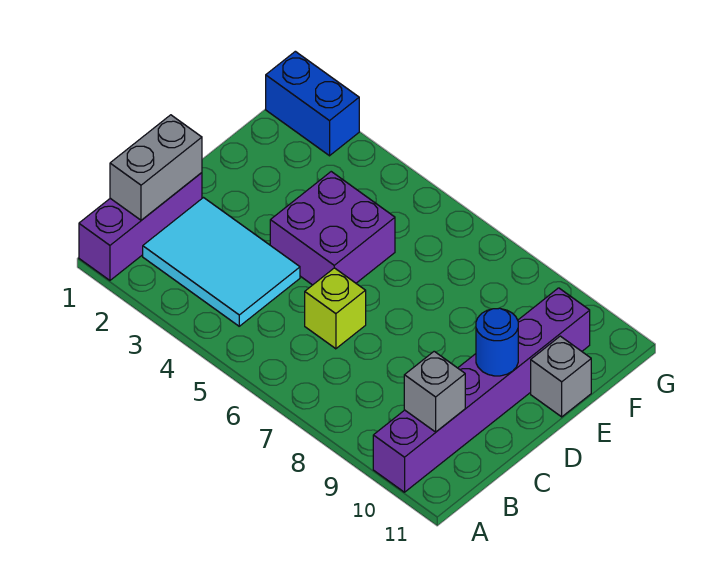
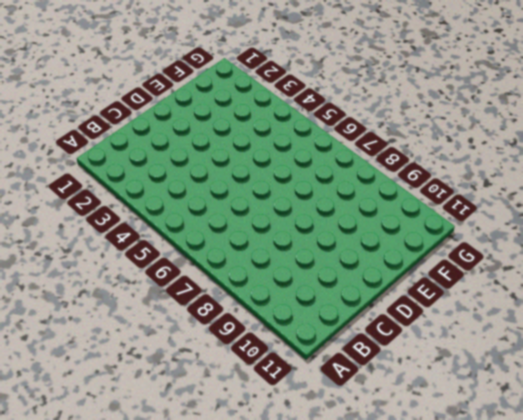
none -> purple 1x3 brick [79,173,202,280]
none -> purple 1x6 brick [373,288,590,492]

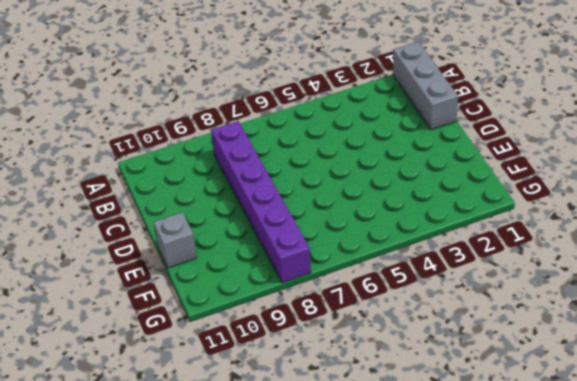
grey 1x3 brick [393,42,458,130] -> purple 1x3 brick [79,173,202,280]
purple 1x6 brick [211,121,311,283] -> purple 1x6 brick moved to [373,288,590,492]
none -> cyan 2x3 tile [143,198,300,326]
none -> lime 1x1 brick [305,268,366,349]

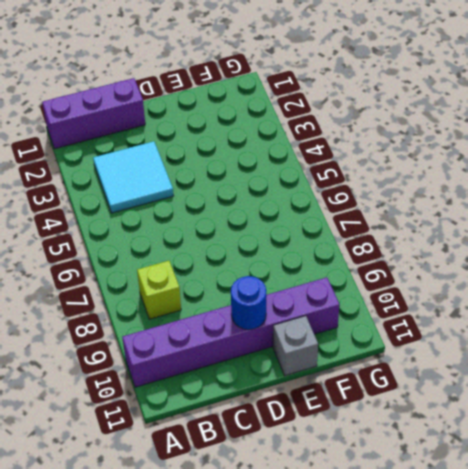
cyan 2x2 tile [93,141,174,213] -> cyan 2x3 tile [143,198,300,326]
lime 1x1 brick [137,261,181,319] -> lime 1x1 brick moved to [305,268,366,349]
none -> purple 2x2 brick [270,172,395,285]
none -> blue 1x2 brick [266,51,359,156]

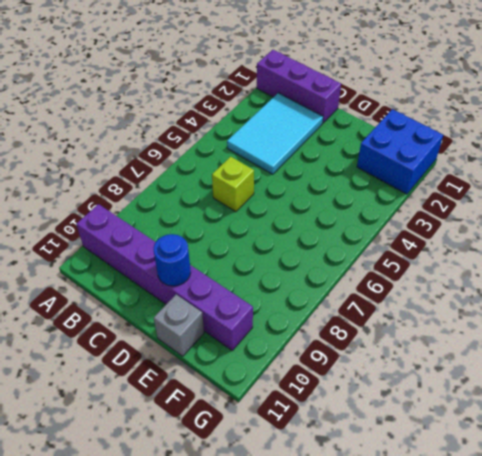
blue 2x2 brick [357,109,443,194] -> blue 1x2 brick [266,51,359,156]
none -> purple 2x2 brick [270,172,395,285]
none -> grey 1x2 brick [110,115,202,220]

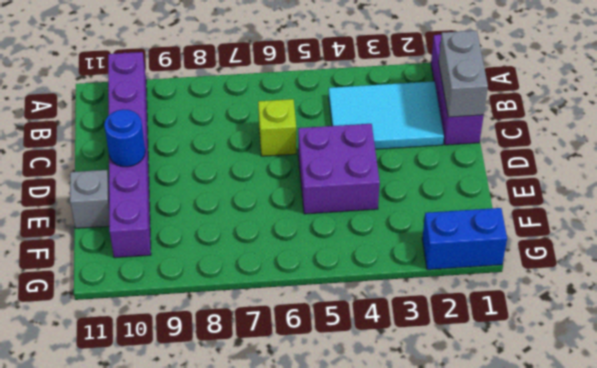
none -> grey 1x1 brick [404,351,465,432]

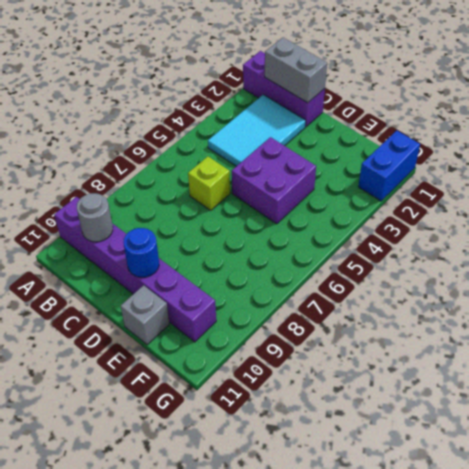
grey 1x1 round brick [77,193,113,242] -> grey 1x1 brick [404,351,465,432]

